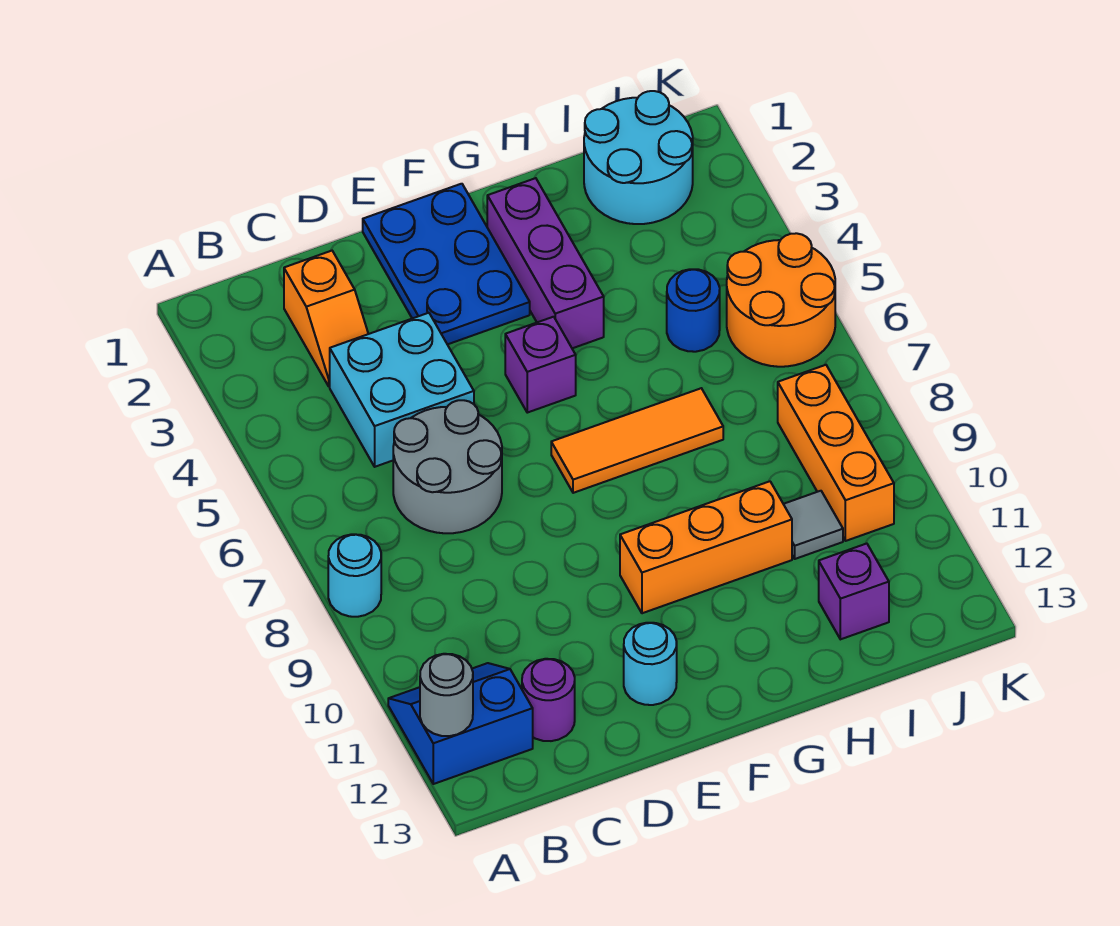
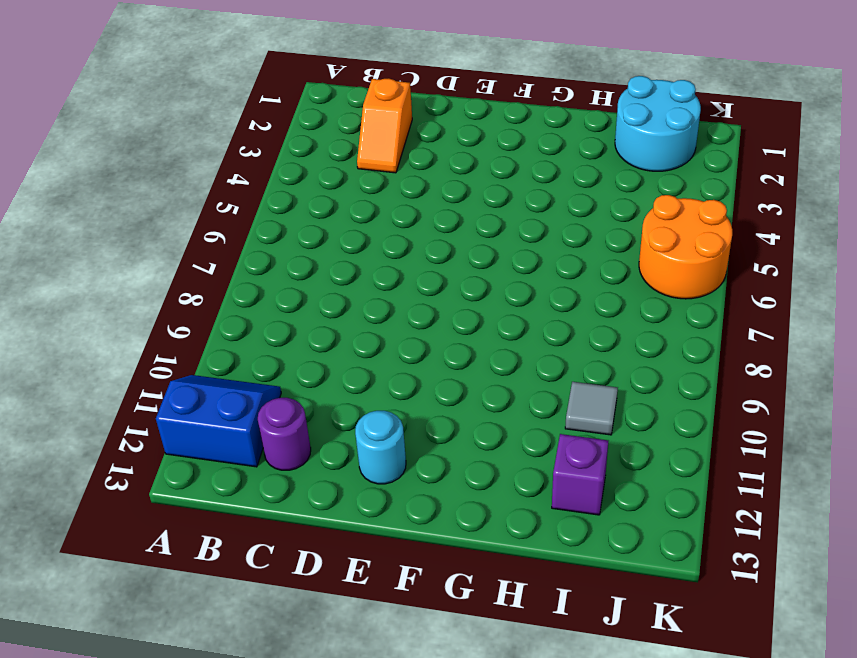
none -> cyan 1x1 round brick [328,534,381,617]
none -> cyan 2x2 brick [330,313,474,467]
none -> grey 2x2 round brick [393,400,502,533]

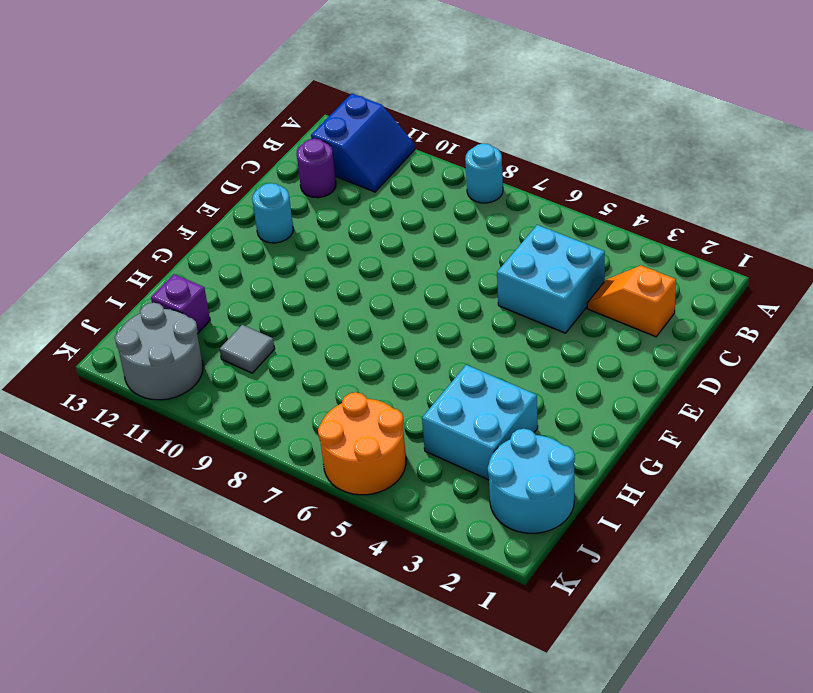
cyan 2x2 brick [422,365,538,480] -> none
grey 2x2 round brick [115,303,203,400] -> grey 2x2 round brick moved to [393,400,502,533]
none -> blue 2x3 plate [363,184,530,345]
none -> purple 1x1 brick [505,317,576,413]
none -> orange 1x3 tile [551,388,723,493]

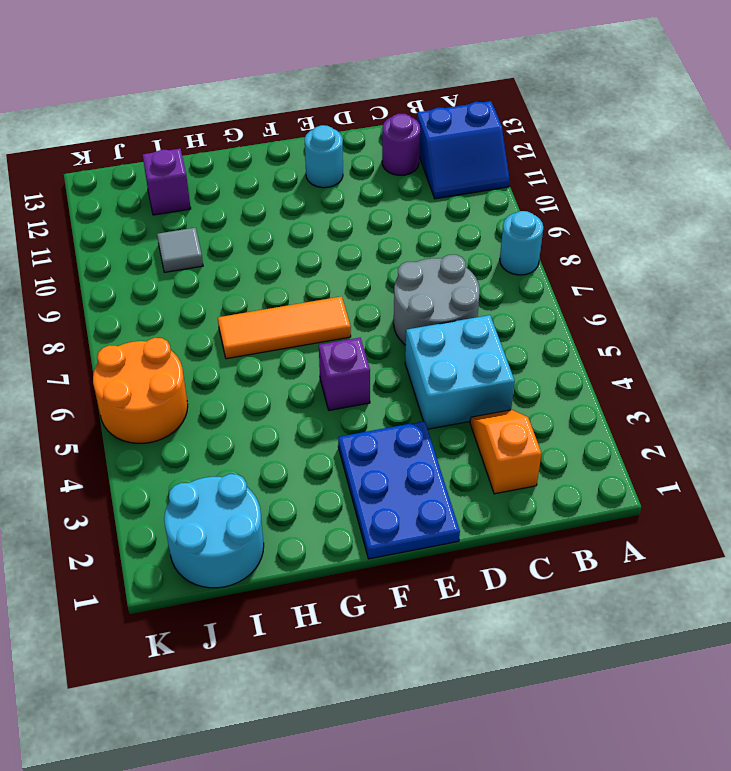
none -> orange 1x3 brick [620,481,792,613]
none -> purple 1x3 brick [487,178,604,348]
none -> blue 1x1 round brick [667,269,720,352]

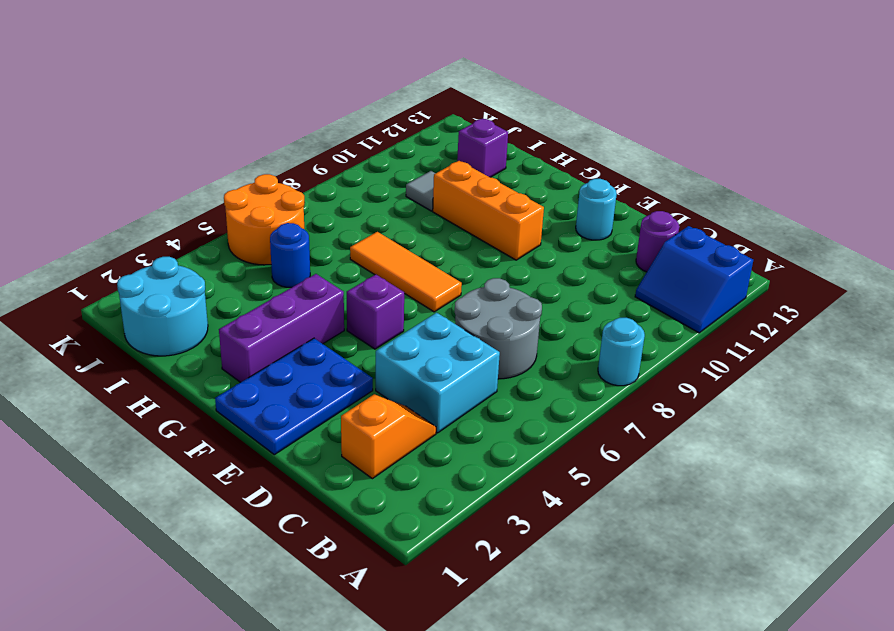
none -> orange 1x3 brick [778,365,894,541]
none -> grey 1x1 round brick [420,654,473,736]

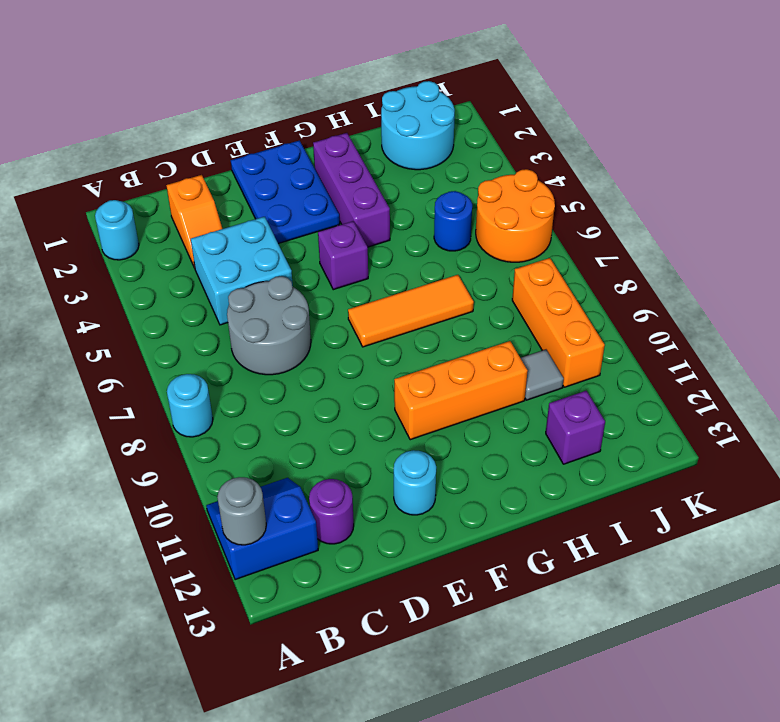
cyan 1x1 round brick [95,200,139,260] -> none

